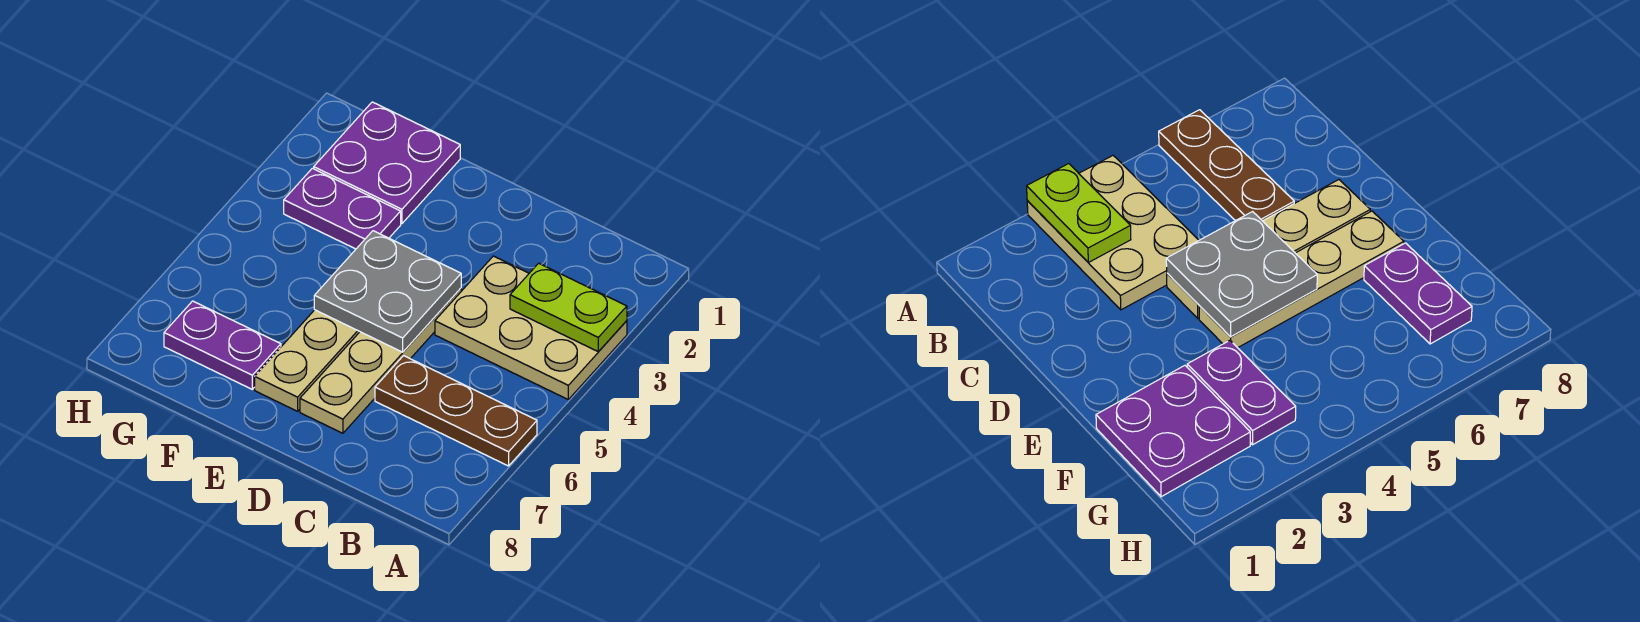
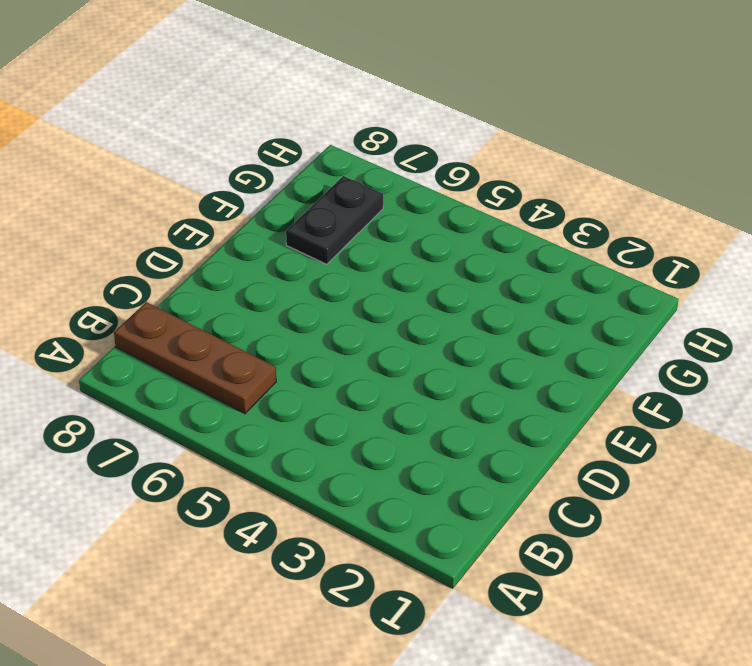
brown 1x3 plate [114,302,276,414] -> brown 1x3 plate turned to [375,356,537,466]
black 1x2 plate [286,176,383,264] -> purple 1x2 plate [164,301,281,389]
none -> tan 2x3 plate [435,256,627,399]
none -> tan 1x4 plate [300,288,461,433]

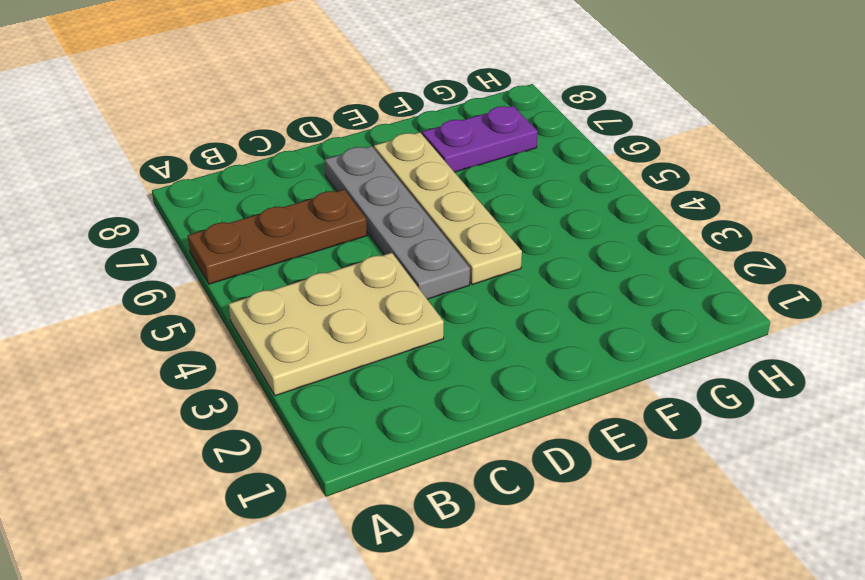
grey 1x4 plate [325,146,470,299] -> tan 1x4 plate [300,288,461,433]
none -> purple 2x2 plate [314,102,460,224]
none -> purple 1x2 plate [284,168,401,249]

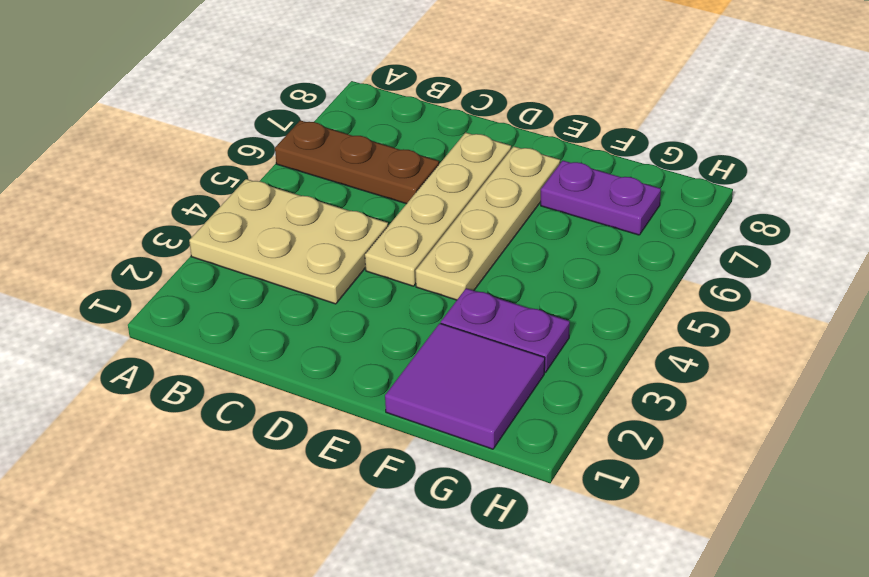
purple 2x2 tile [385,323,545,449] -> purple 2x2 plate [314,102,460,224]
none -> lime 1x2 plate [510,263,627,352]
none -> grey 2x2 plate [314,231,461,352]

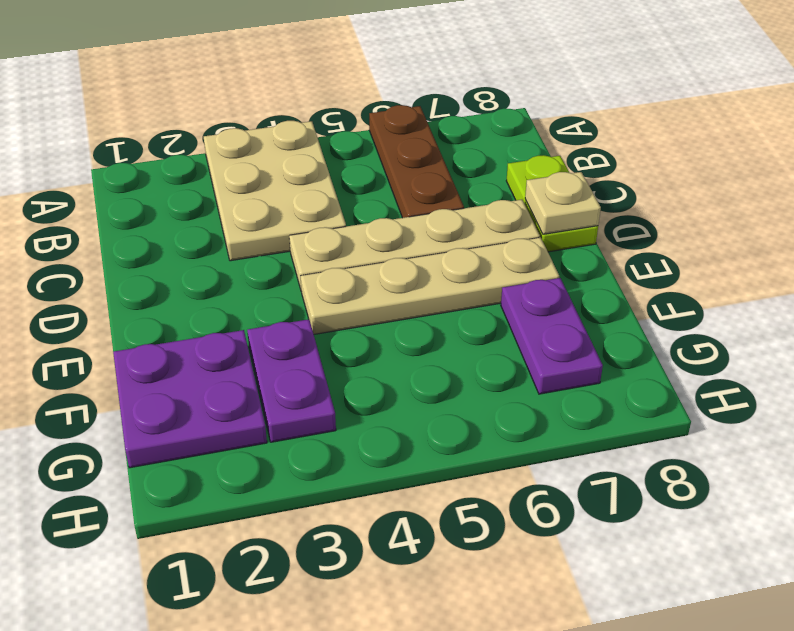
lime 1x2 plate [506,155,598,252] -> lime 1x2 plate moved to [510,263,627,352]
tan 1x1 plate [525,172,601,234] -> none
none -> grey 2x2 plate [314,231,461,352]

